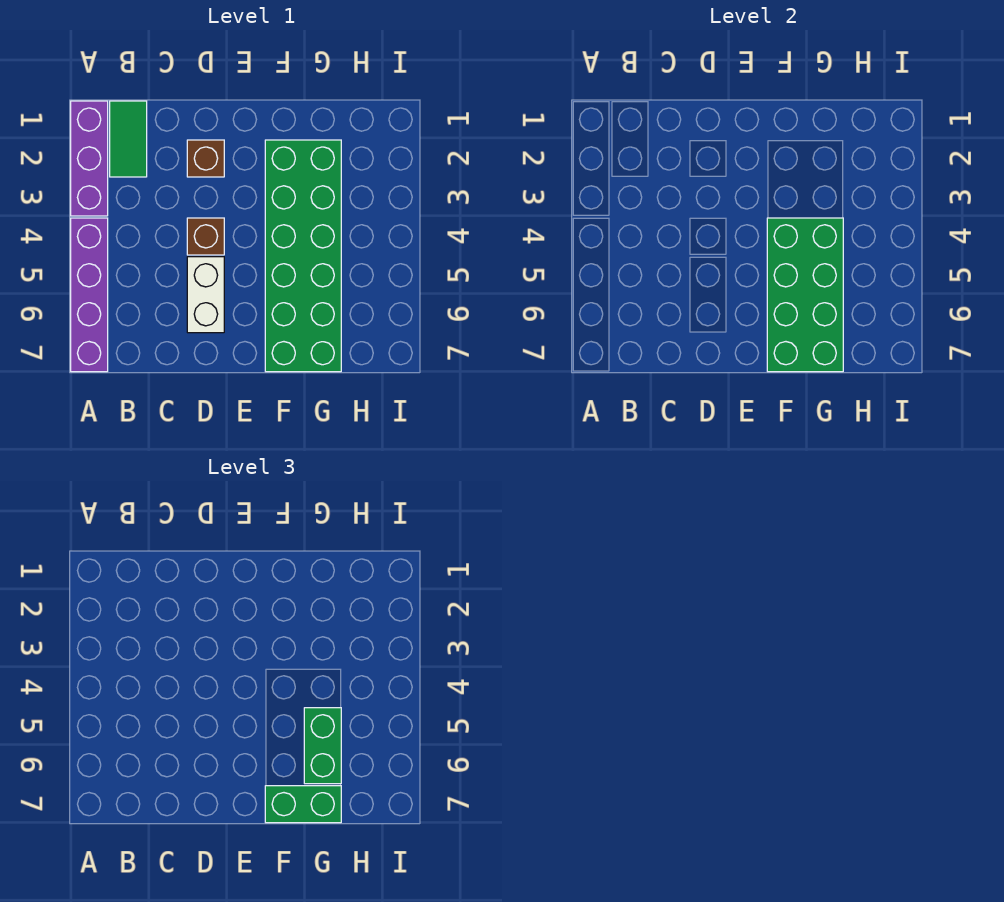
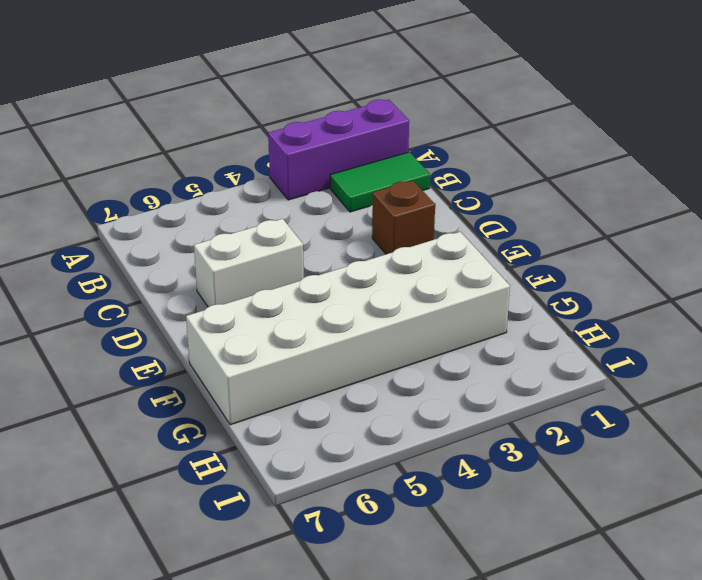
white 2x6 brick [186,232,510,425] -> green 2x6 brick [265,140,341,372]
none -> purple 1x4 brick [71,218,108,372]
none -> brown 1x1 brick [187,218,224,255]

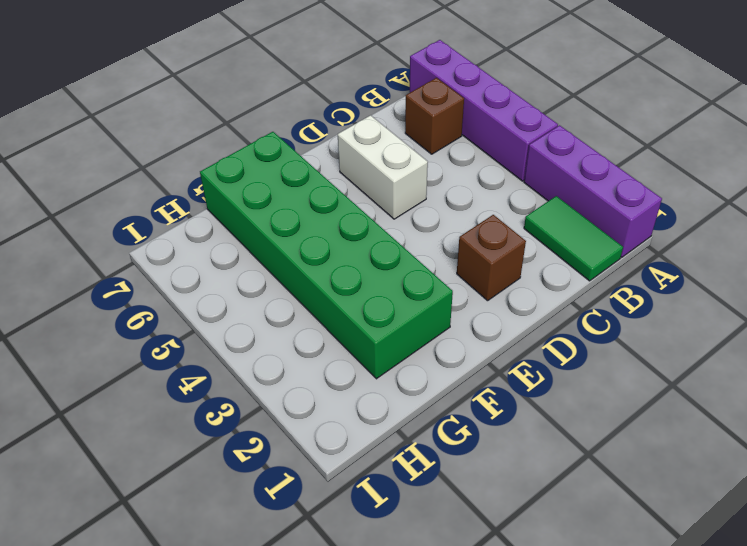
brown 1x1 brick [405,78,464,154] -> brown 1x1 brick moved to [187,218,224,255]
none -> green 2x4 brick [767,218,843,372]
none -> green 1x2 brick [265,786,341,823]

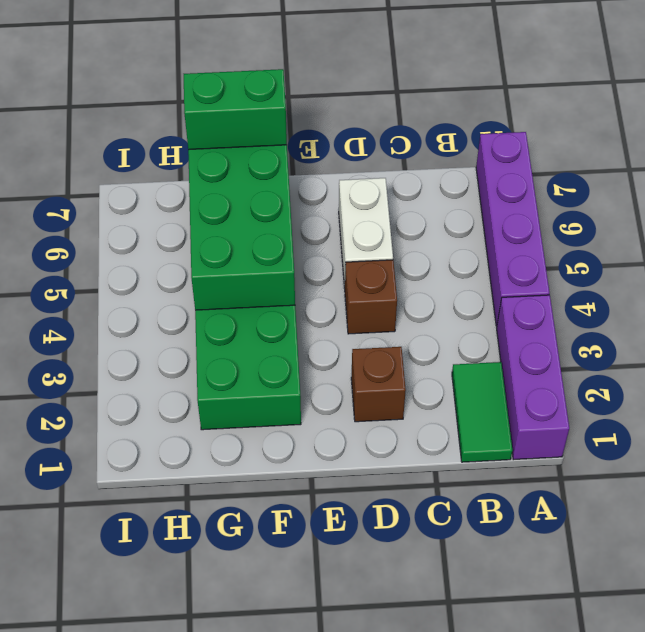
none -> green 1x2 brick [304,708,341,784]

